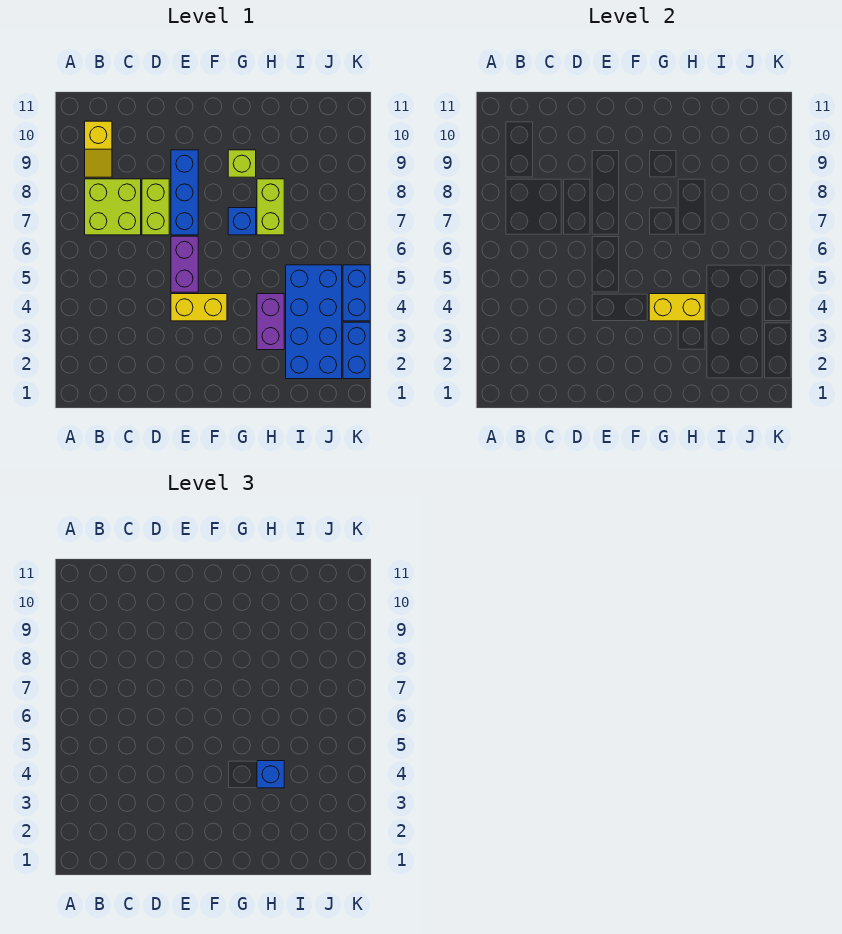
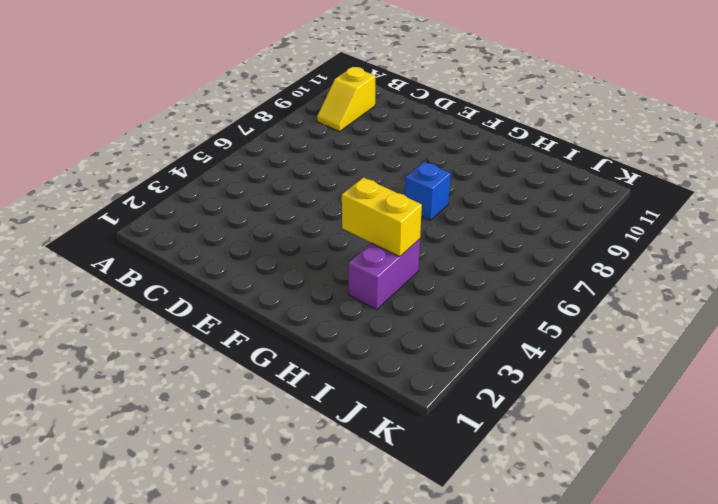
none -> lime 2x2 brick [85,179,141,235]
none -> lime 1x2 brick [142,179,169,235]
none -> yellow 1x2 brick [171,294,227,321]

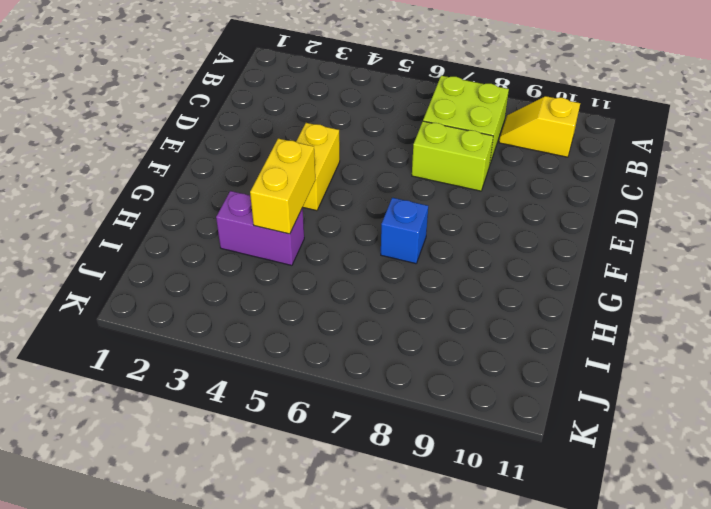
none -> purple 1x2 brick [171,236,198,292]
none -> blue 1x3 brick [171,150,198,235]
none -> lime 1x1 brick [228,150,256,177]

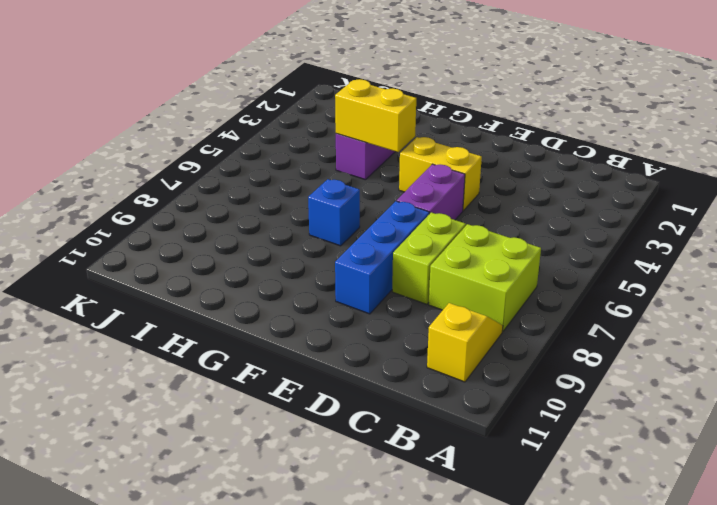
none -> lime 1x1 brick [228,150,256,177]
none -> lime 1x2 brick [257,179,284,235]
none -> blue 2x4 brick [286,265,342,379]

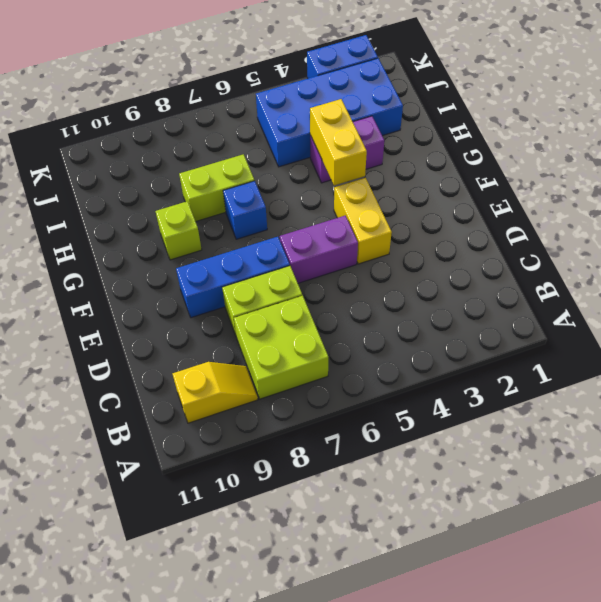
none -> blue 1x2 brick [343,265,370,321]
none -> blue 1x1 brick [257,761,284,788]

